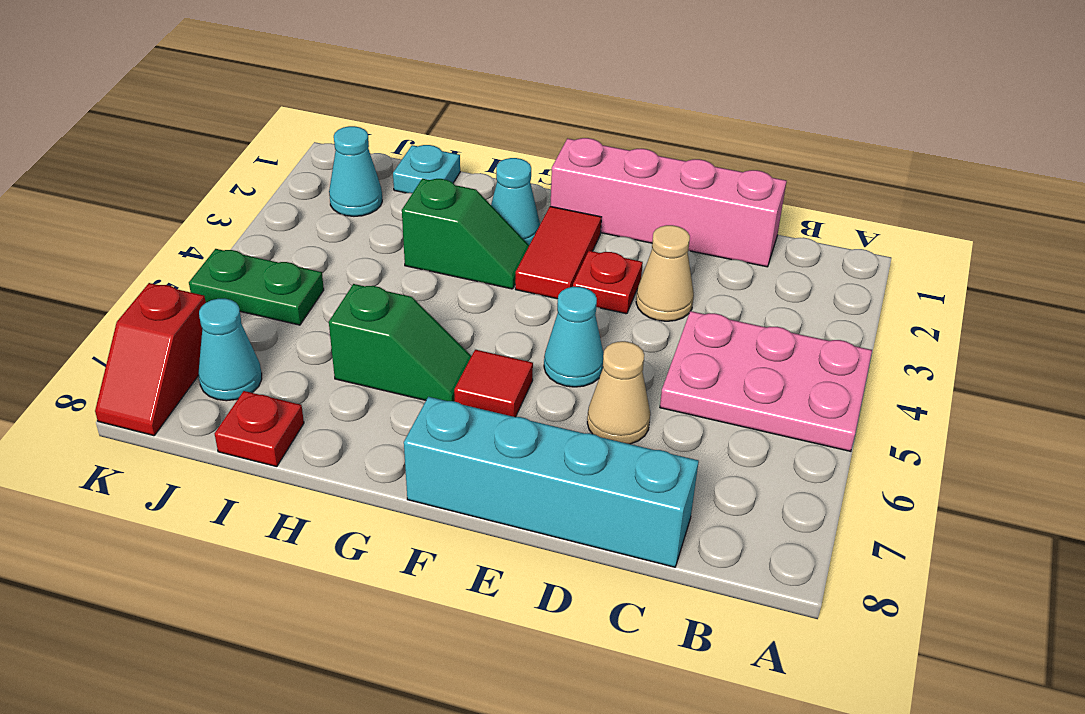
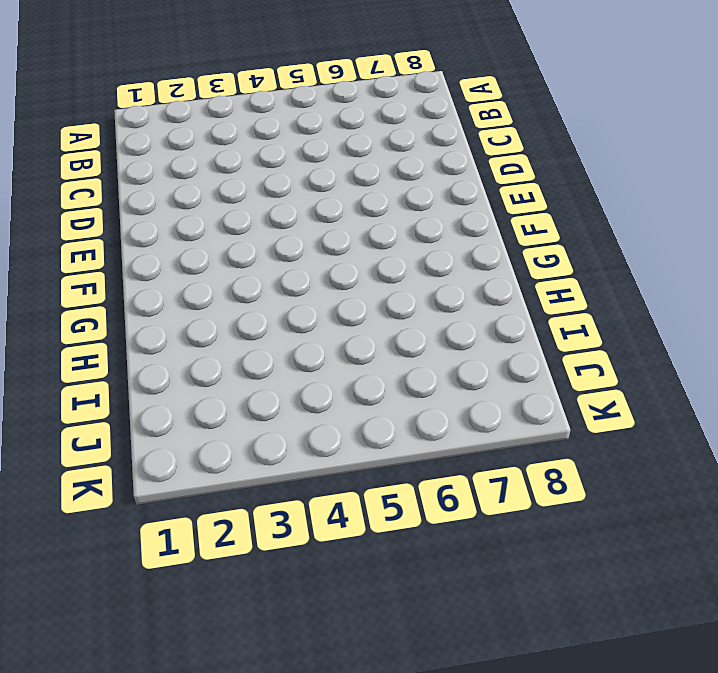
none -> pink 2x3 plate [660,311,872,451]
none -> pink 1x4 brick [551,138,787,267]
none -> cyan 1x4 brick [404,397,699,567]

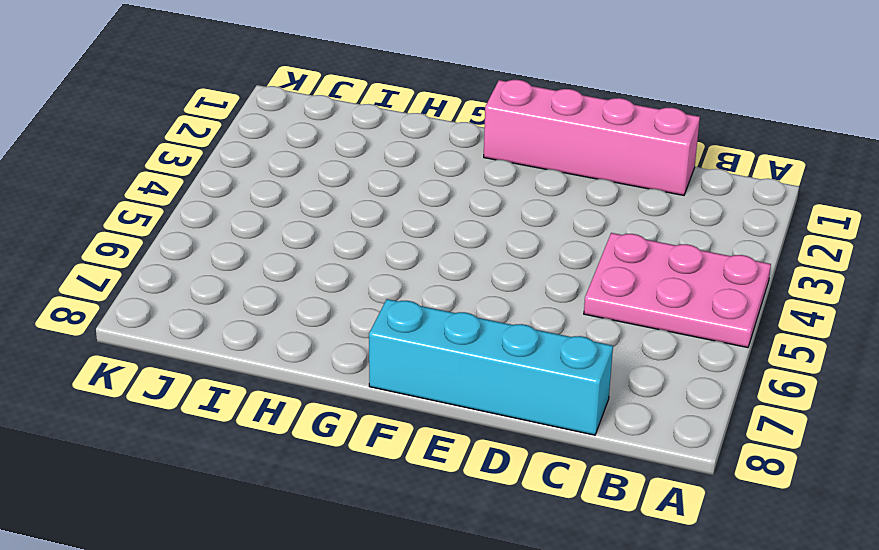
none -> tan 1x1 cone [636,225,694,321]
none -> tan 1x1 cone [587,341,650,444]
none -> red 1x1 plate [573,251,643,314]

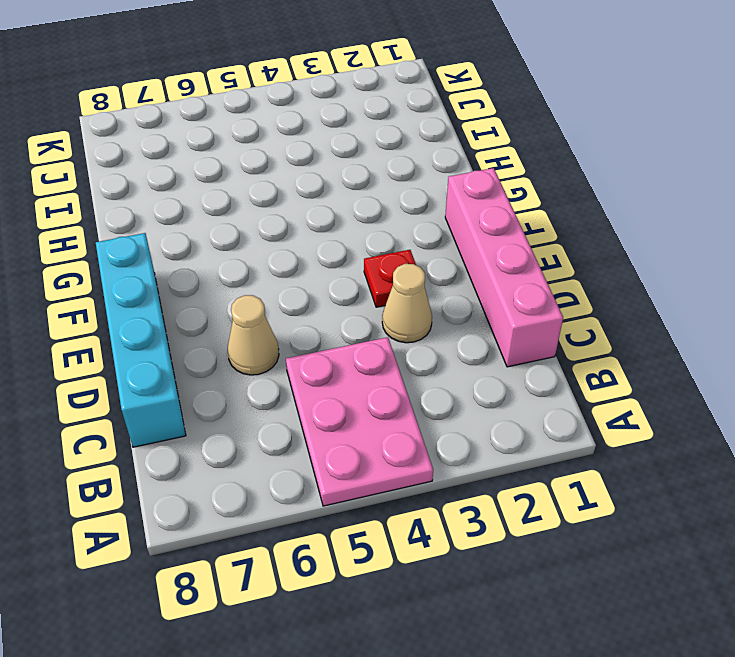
none -> cyan 1x1 cone [544,287,604,387]
none -> red 1x2 tile [515,206,601,299]
none -> red 1x1 tile [454,350,533,417]

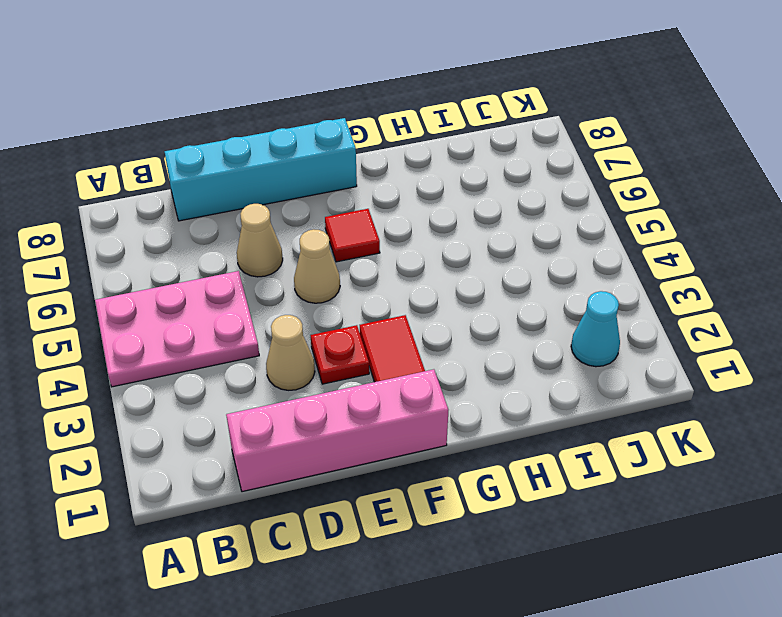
tan 1x1 cone [294,229,340,303] -> cyan 1x1 cone [544,287,604,387]
none -> cyan 1x1 cone [491,158,540,245]
none -> green 1x2 slope [402,179,529,289]
none -> green 1x2 slope [329,284,471,401]

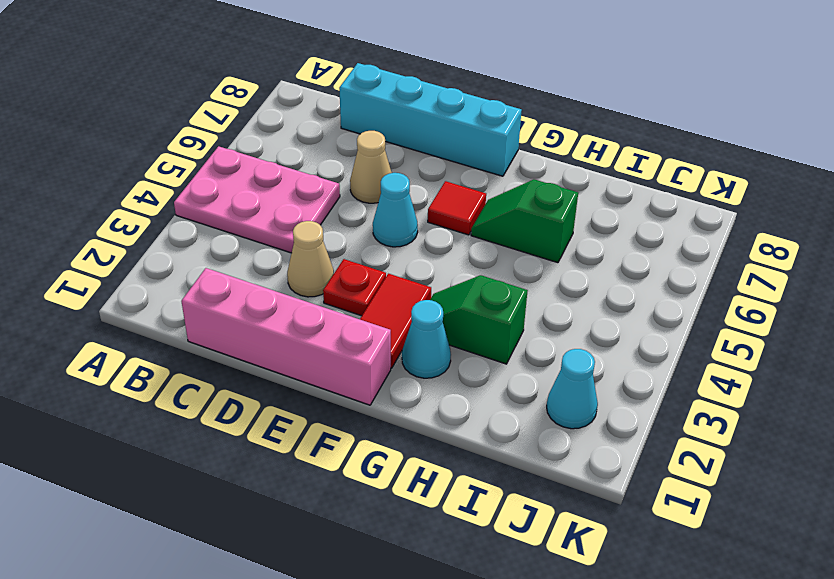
none -> cyan 1x1 plate [393,145,460,193]
none -> red 1x1 plate [215,391,304,467]
none -> green 1x2 plate [189,249,324,325]

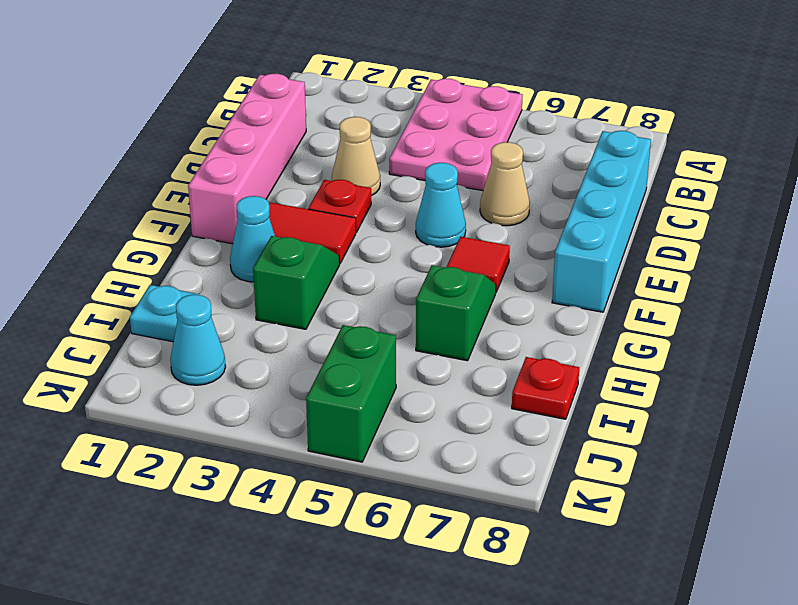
green 1x2 brick [306,325,396,462] -> green 1x2 plate [189,249,324,325]
none -> cyan 1x1 cone [199,298,262,401]
none -> red 1x2 slope [95,283,206,436]

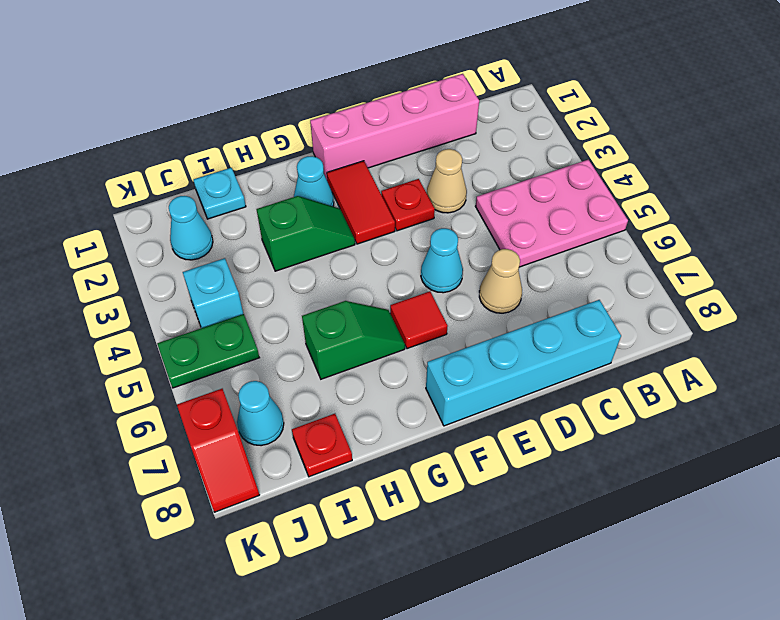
cyan 1x1 brick [183,258,243,328] -> none

